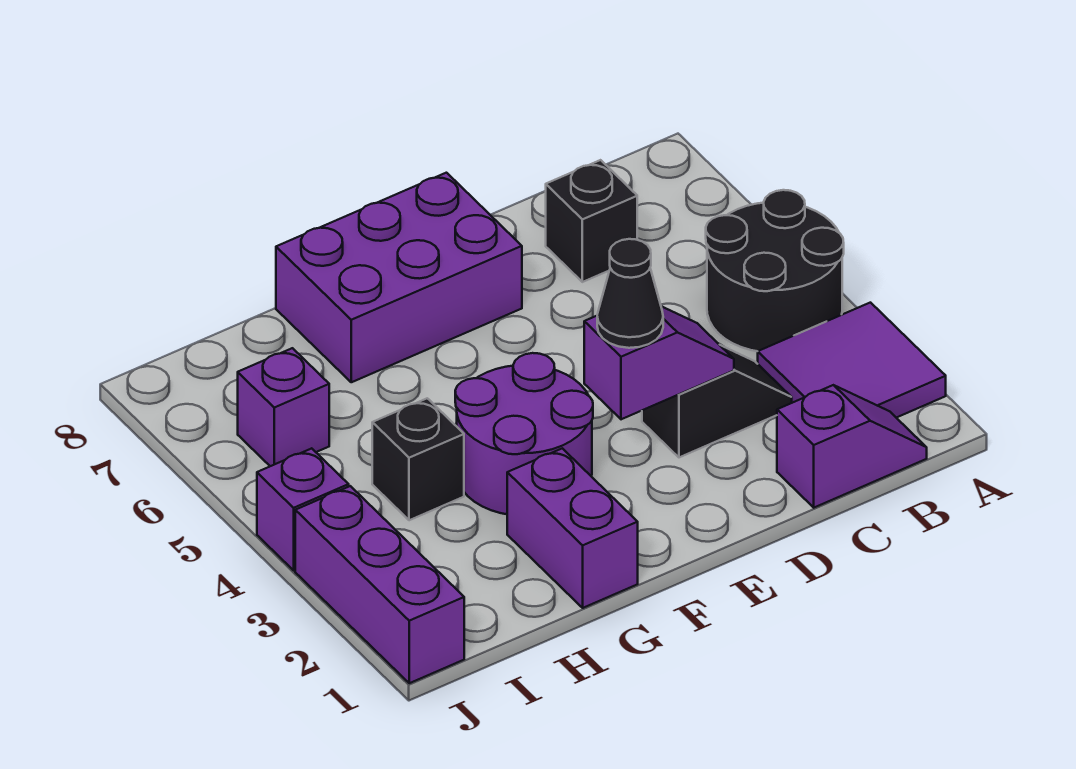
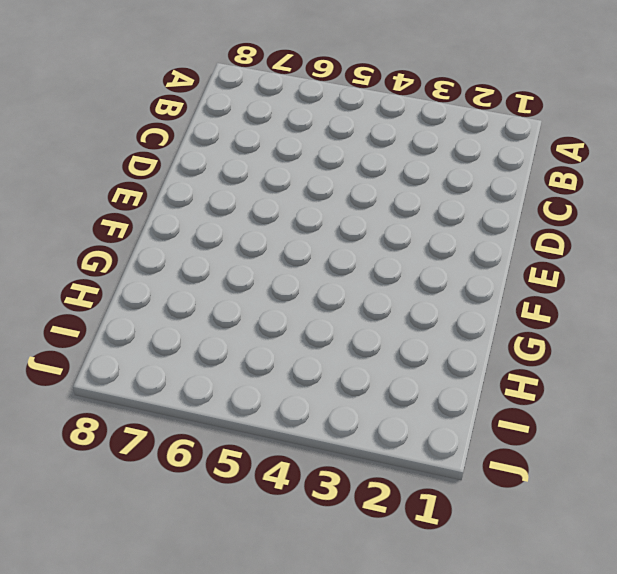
none -> purple 2x2 tile [758,303,946,418]
none -> black 2x2 round brick [706,190,844,351]
none -> purple 1x2 slope [777,385,927,508]

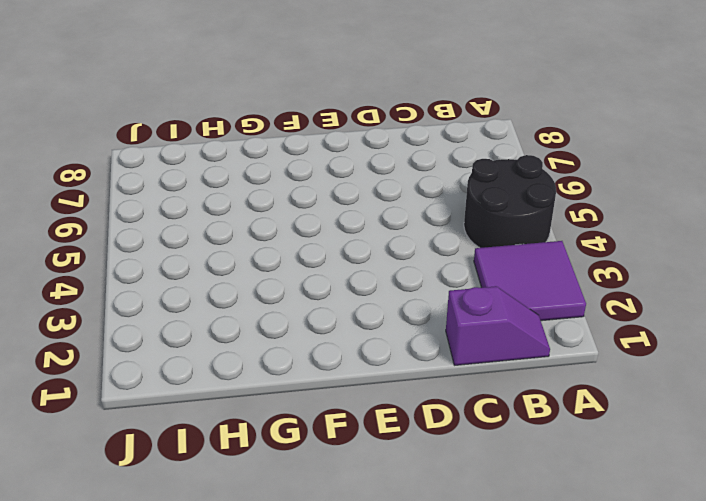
none -> black 1x2 slope [642,345,792,457]
none -> black 1x1 brick [546,160,637,282]
none -> purple 2x3 brick [276,173,522,382]

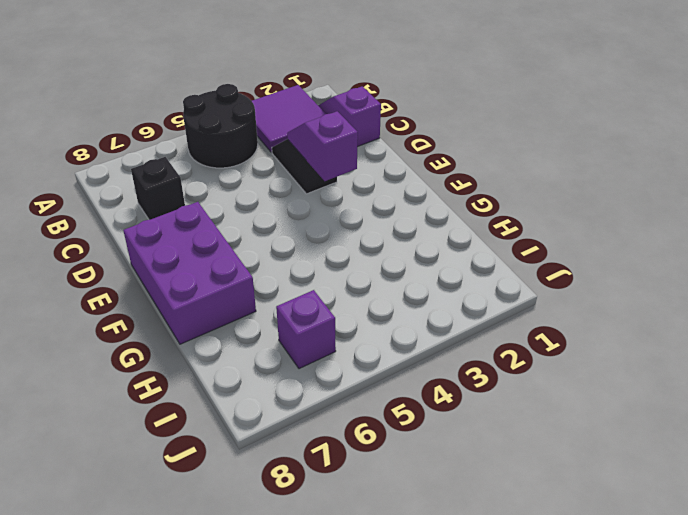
none -> purple 2x2 round brick [455,353,593,514]
none -> purple 1x2 brick [507,448,638,608]
none -> black 1x1 brick [372,398,464,520]

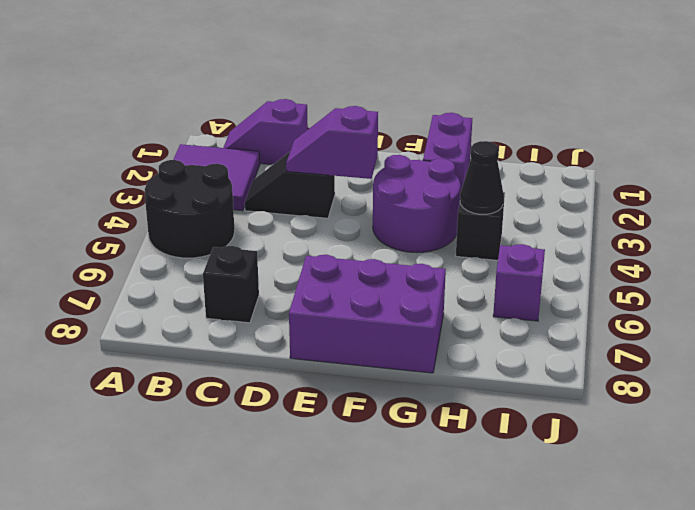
black 1x1 cone [460,141,504,214] -> black 1x1 cone moved to [597,239,663,348]
none -> purple 1x3 brick [295,486,464,683]
none -> purple 1x1 brick [257,448,349,570]

